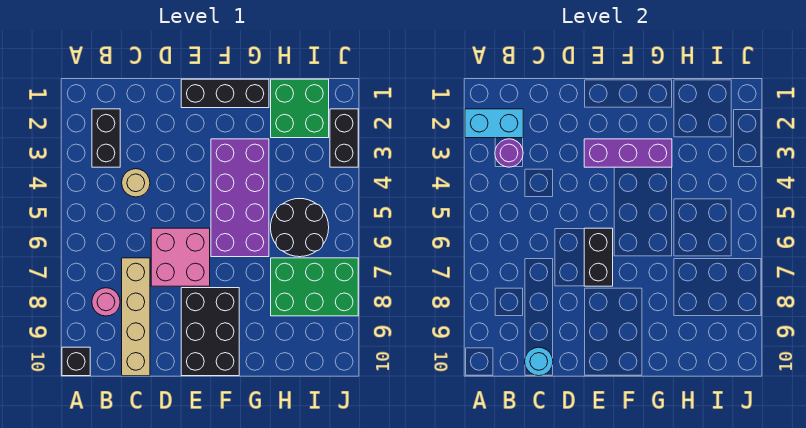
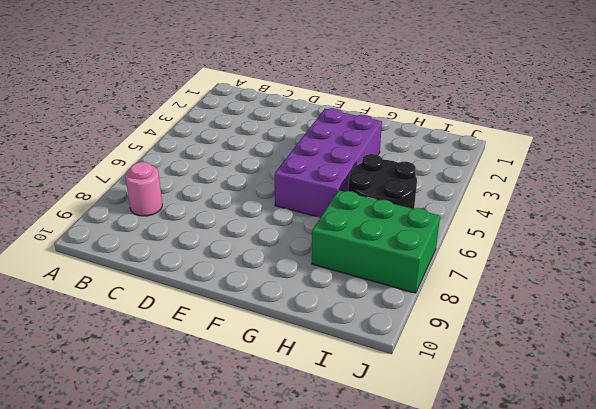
none -> black 1x1 brick [62,347,90,376]
none -> black 1x2 brick [92,109,120,167]
none -> tan 1x1 round brick [122,169,150,197]

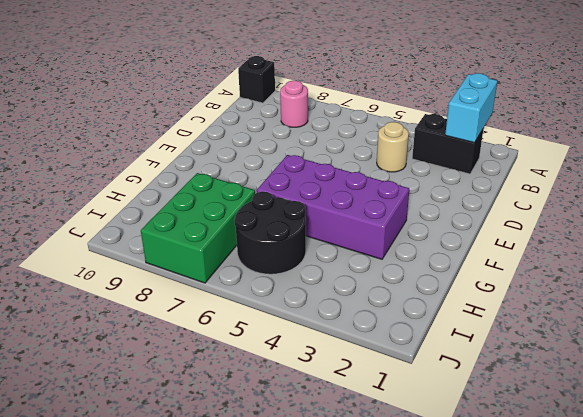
none -> tan 1x4 brick [122,258,150,376]
none -> pink 2x2 brick [151,228,210,286]
none -> black 1x3 brick [181,79,269,108]

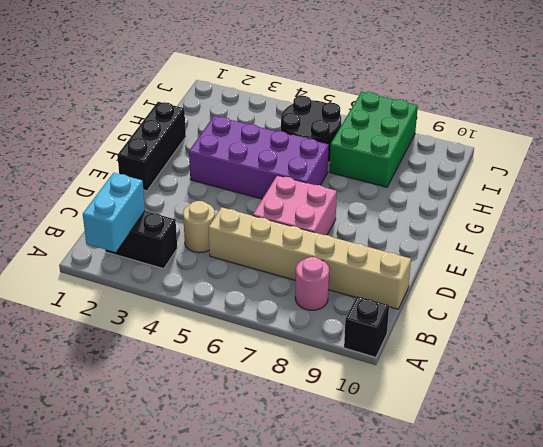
tan 1x6 brick [209,207,411,309] -> tan 1x4 brick [122,258,150,376]
none -> black 2x3 brick [181,288,239,376]
none -> green 2x2 brick [271,79,329,138]
none -> black 1x2 brick [330,109,358,167]

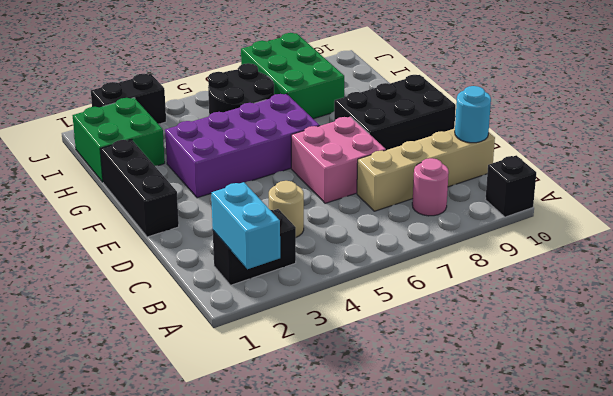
none -> purple 1x1 round brick [495,139,523,167]
none -> purple 1x3 brick [584,139,672,167]
none -> black 1x2 brick [584,228,613,286]

